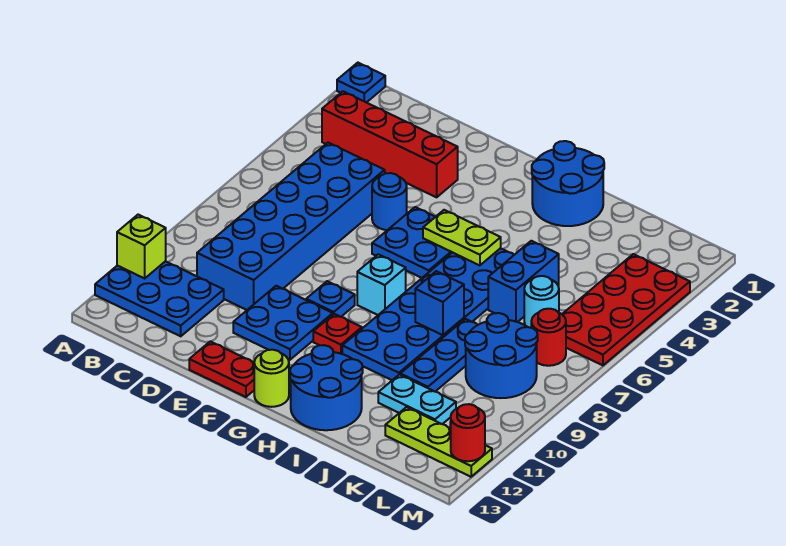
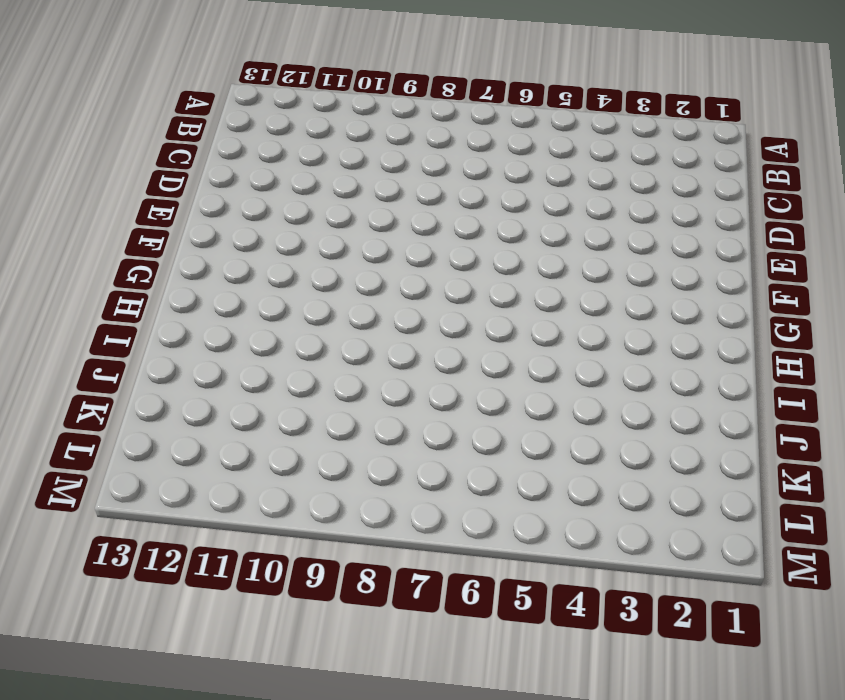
none -> blue 1x1 plate [337,63,385,103]
none -> blue 2x3 plate [95,261,224,336]
none -> red 1x4 brick [322,91,458,197]

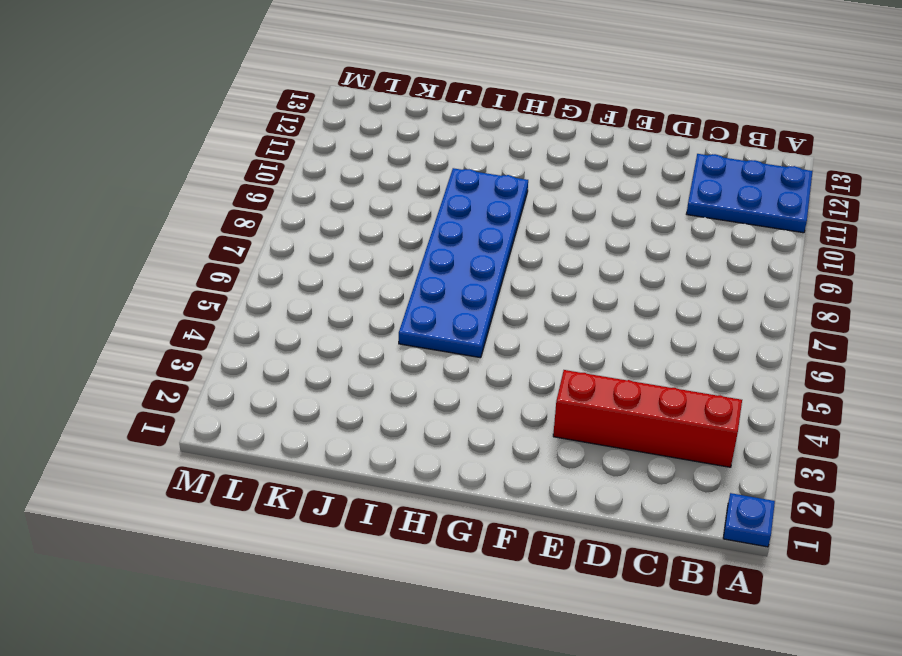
none -> blue 2x6 brick [197,143,385,310]
none -> blue 1x1 round brick [372,173,407,230]
none -> blue 2x2 plate [233,286,333,360]

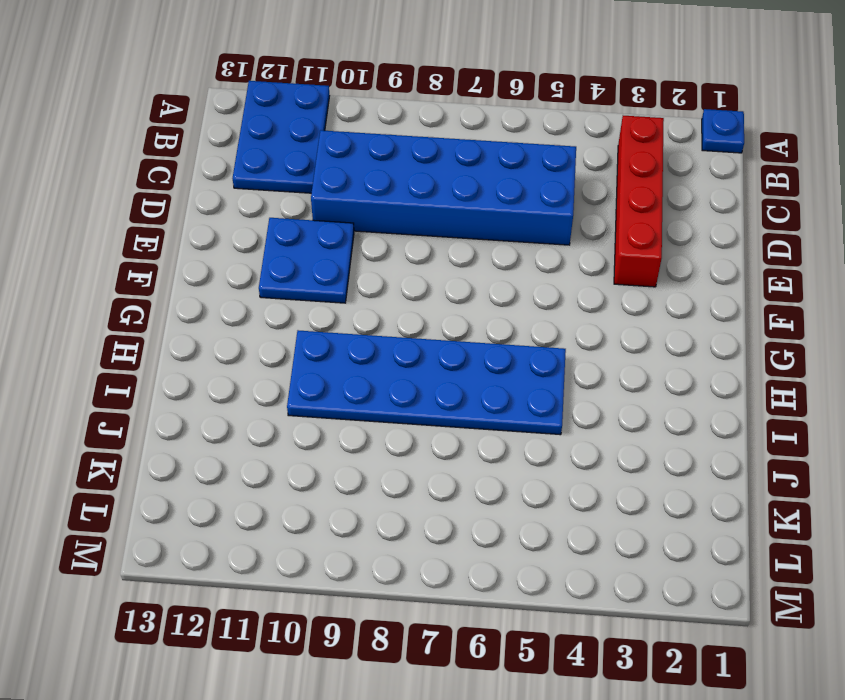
none -> blue 1x1 round brick [372,173,407,230]
none -> red 1x2 plate [189,341,254,397]
none -> blue 2x2 plate [372,207,452,278]

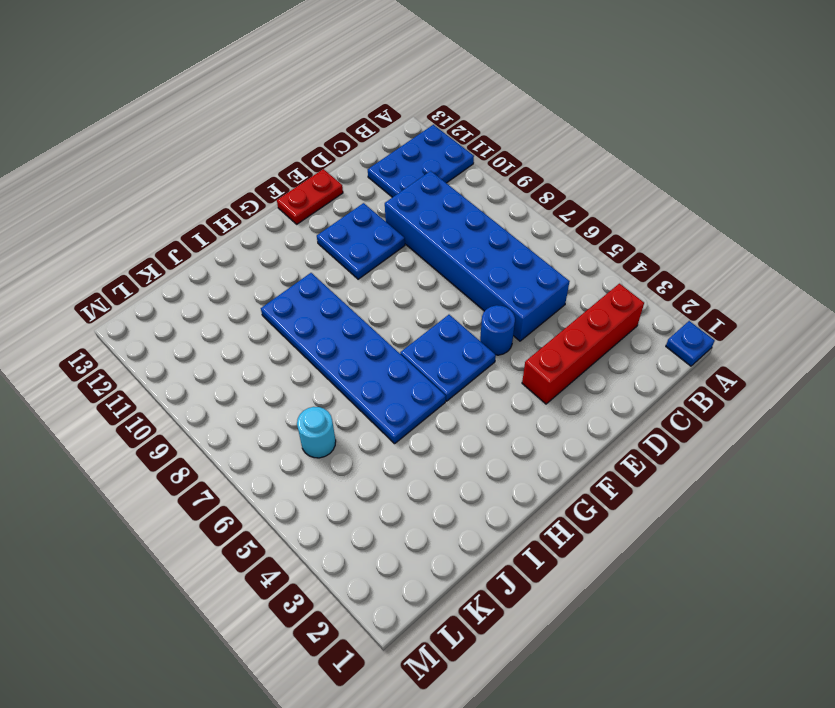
none -> blue 1x1 plate [306,281,355,317]
none -> cyan 1x1 brick [357,254,406,315]
none -> red 1x1 plate [313,314,362,354]

